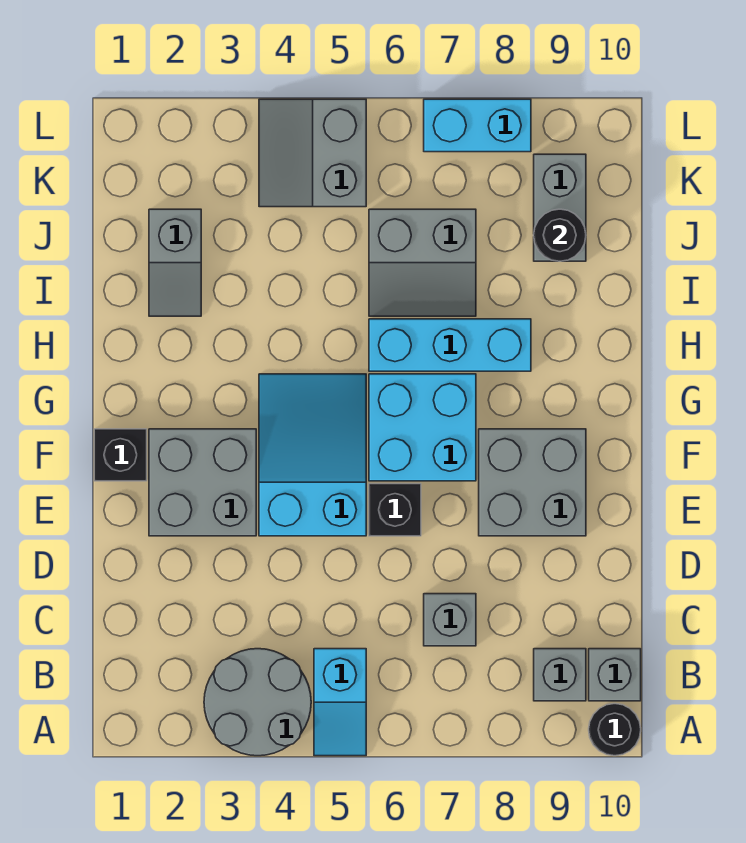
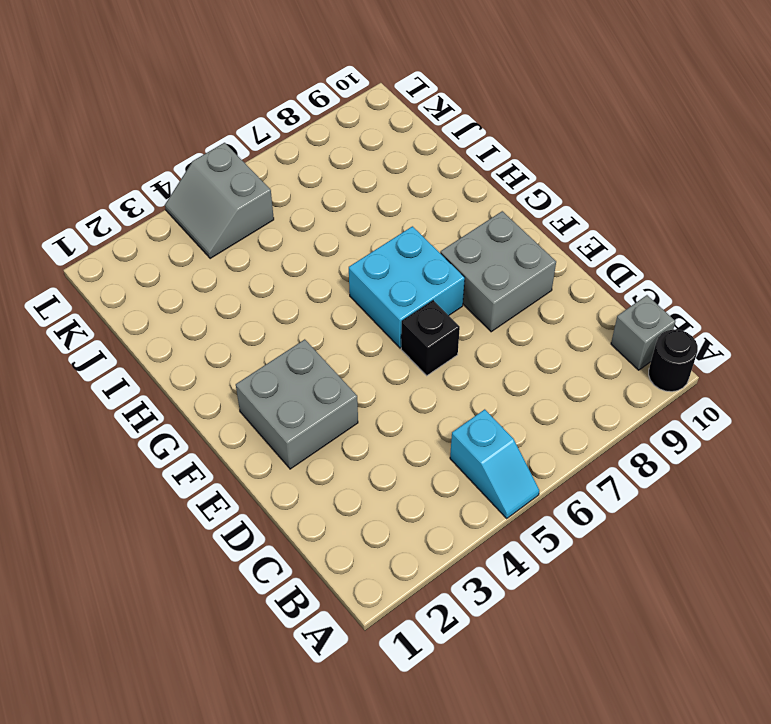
none -> grey 2x2 round brick [204,649,311,756]
none -> grey 1x1 brick [534,649,586,701]
none -> grey 1x1 brick [424,594,476,646]

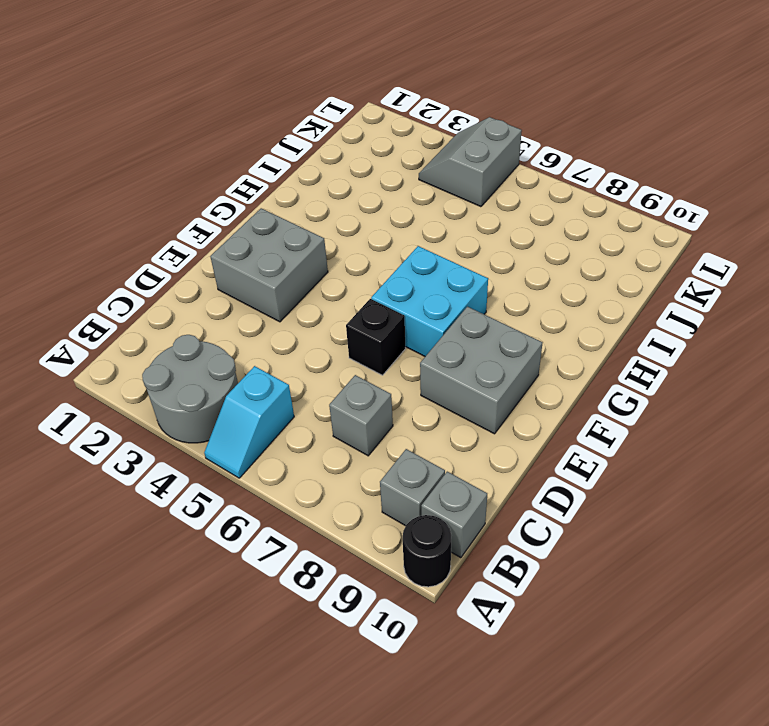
none -> cyan 2x3 slope [259,374,366,536]
none -> black 1x1 brick [94,429,147,481]
none -> cyan 1x3 brick [369,319,531,371]

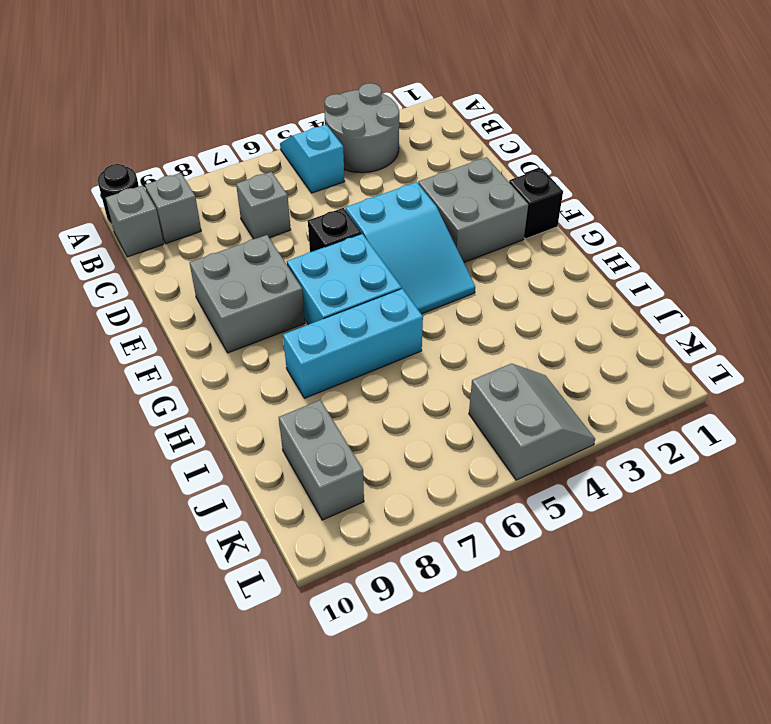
none -> grey 1x2 slope [149,209,201,316]
none -> grey 2x2 slope [369,209,476,316]
none -> cyan 1x2 brick [424,99,531,152]

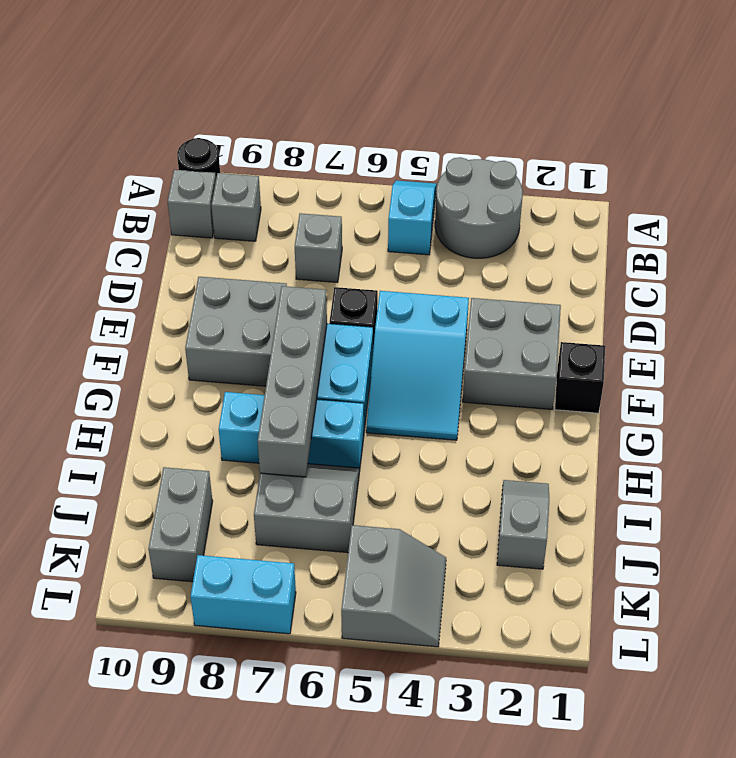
grey 1x4 brick [258,286,327,477] -> none
none -> black 1x1 round brick [534,209,586,261]

